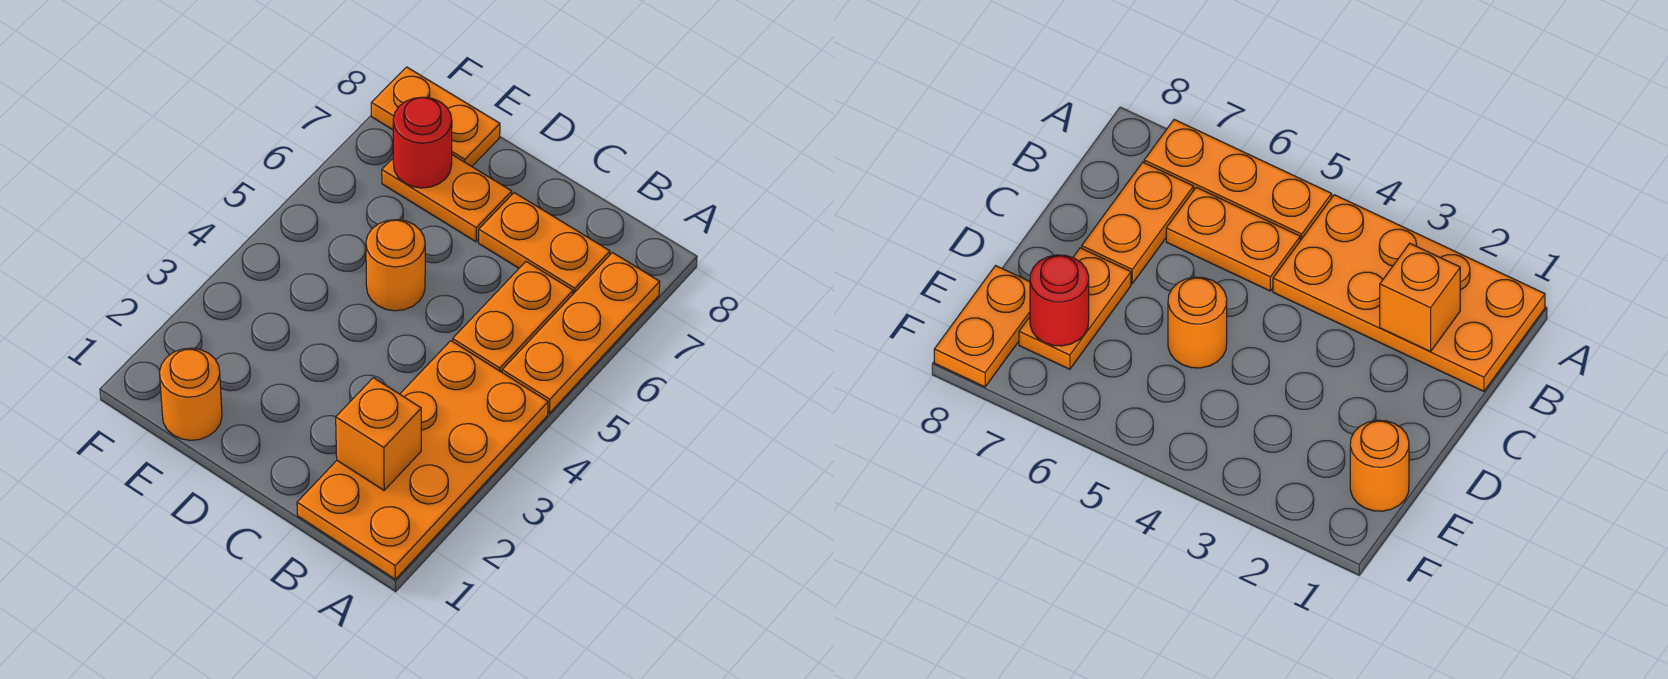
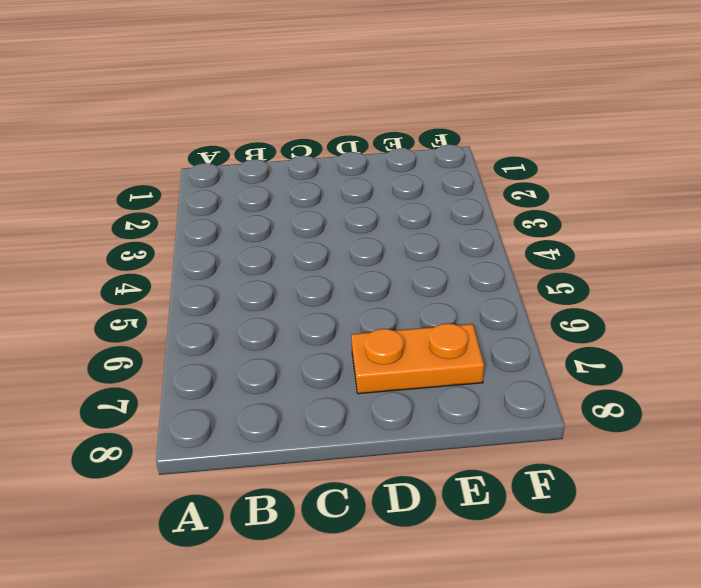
none -> orange 2x4 plate [297,341,548,579]
none -> orange 1x3 plate [502,253,660,413]

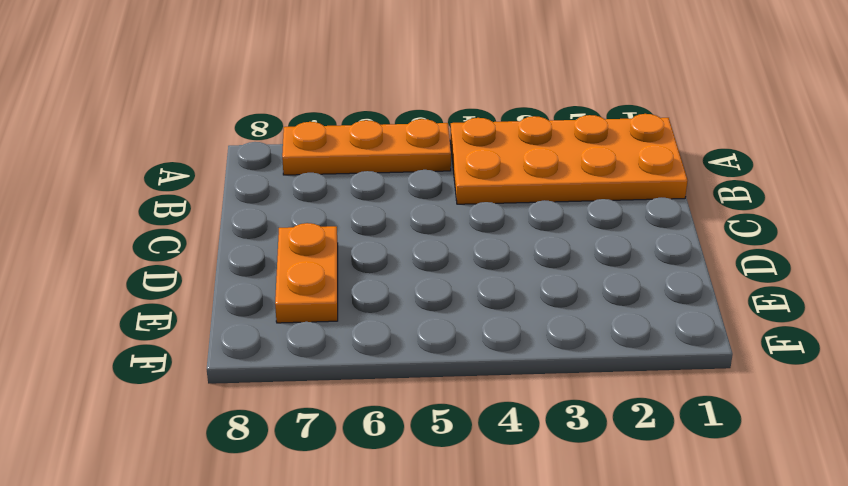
none -> orange 1x2 plate [453,262,573,372]
none -> orange 1x2 plate [479,193,610,294]

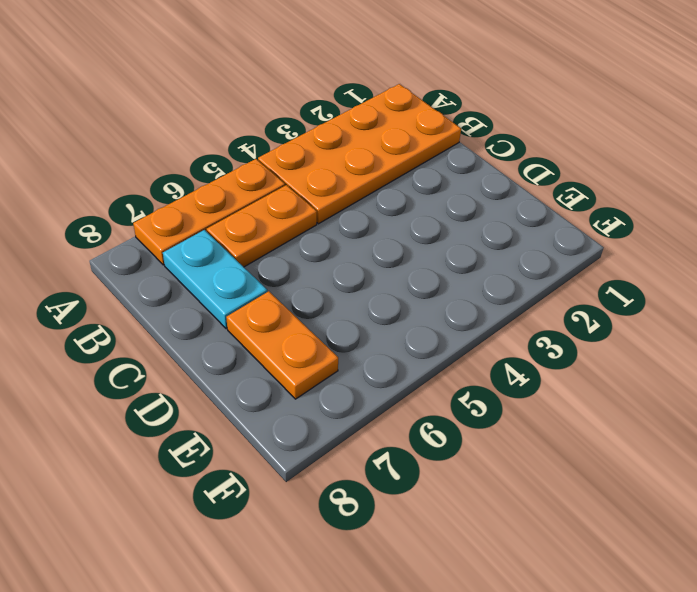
cyan 1x2 plate [163,230,267,328] -> orange 1x2 plate [479,193,610,294]
none -> orange 1x1 round brick [366,220,425,311]
none -> orange 1x1 round brick [160,348,222,440]

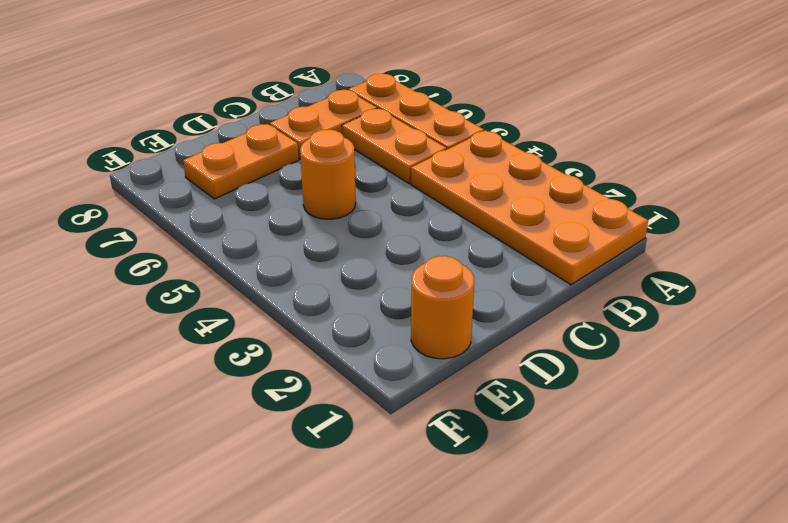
none -> orange 1x2 plate [371,67,500,166]
none -> orange 1x1 brick [336,378,421,490]

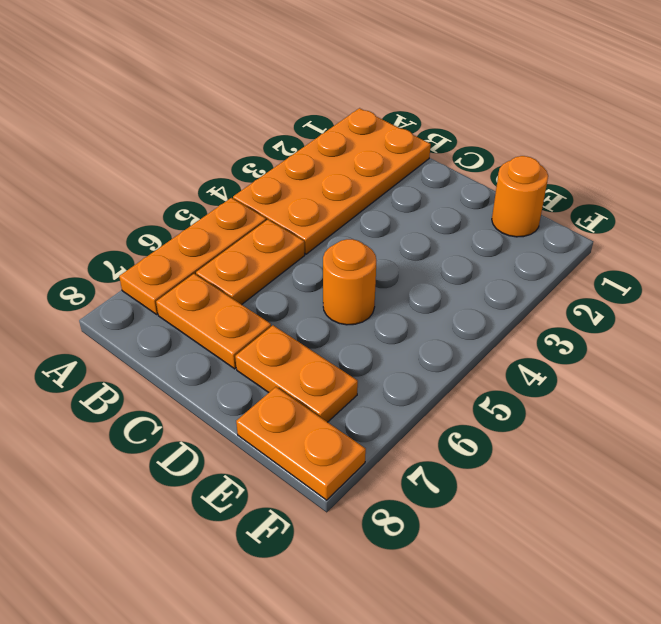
none -> orange 1x1 brick [336,378,421,490]
none -> red 1x1 round brick [393,97,452,188]

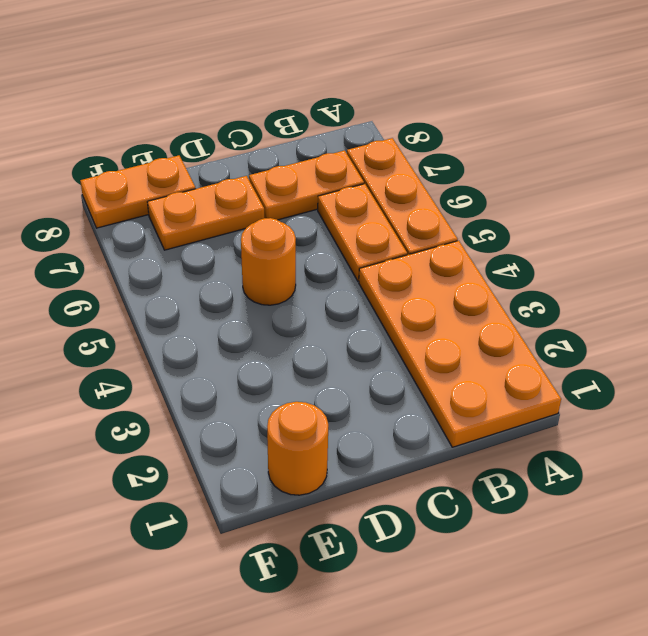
none -> orange 1x1 brick [336,378,421,490]
none -> red 1x1 round brick [393,97,452,188]

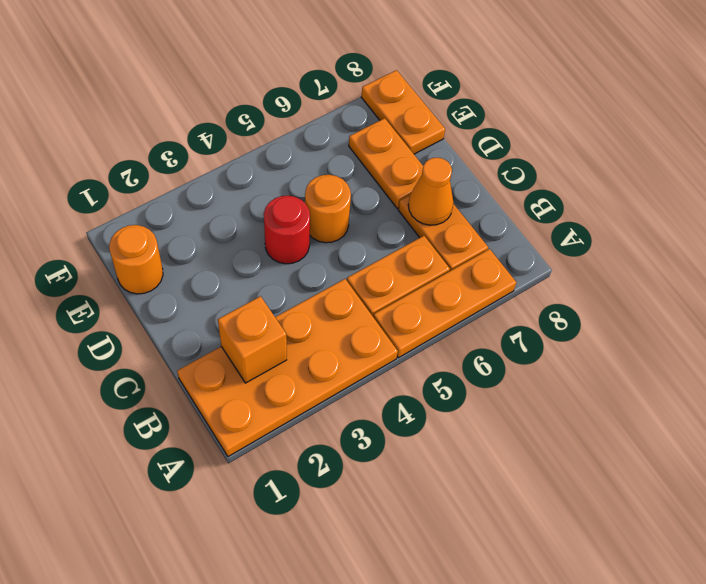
orange 1x1 cone [408,158,453,225] -> none
red 1x1 round brick [264,196,310,264] -> red 1x1 round brick moved to [393,97,452,188]

